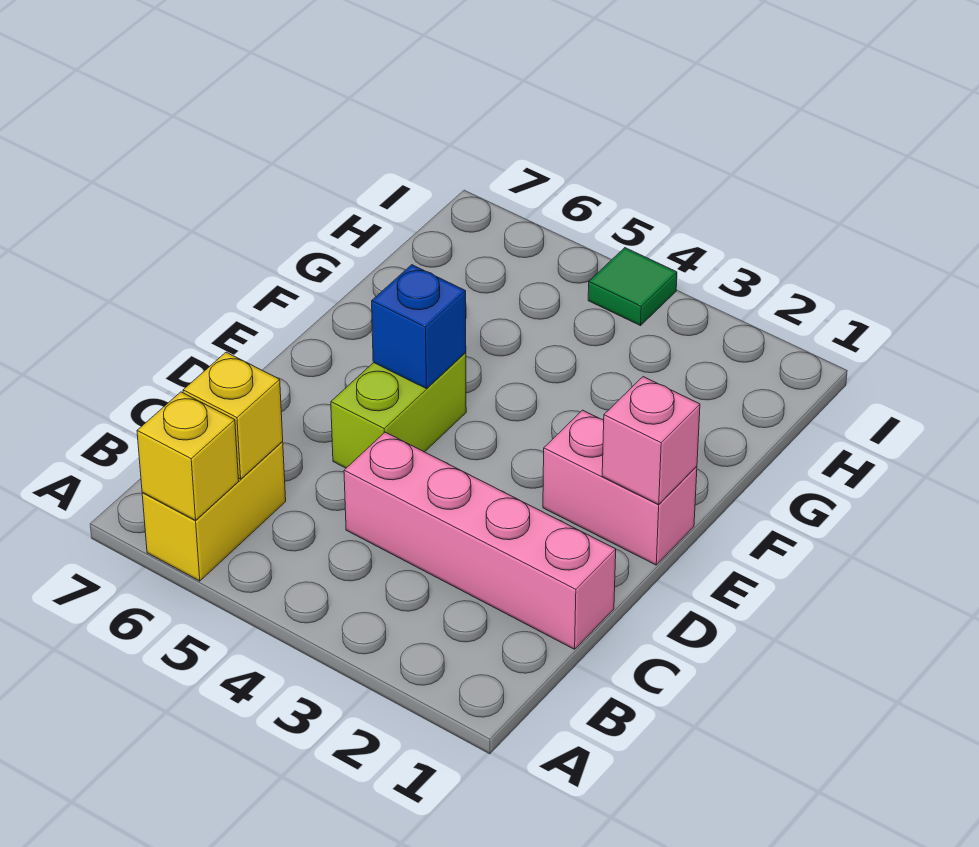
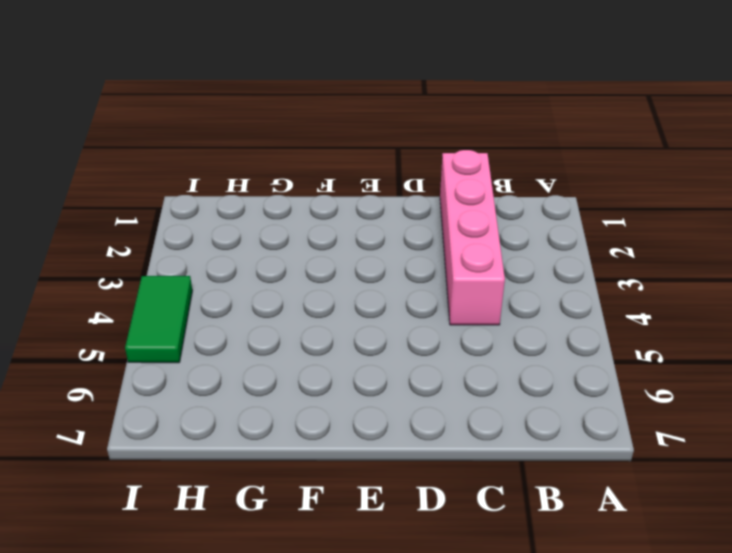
green 1x2 tile [125,276,192,363] -> green 1x1 tile [588,248,677,326]
none -> yellow 1x2 brick [142,442,286,581]
none -> lime 1x2 brick [331,353,466,468]

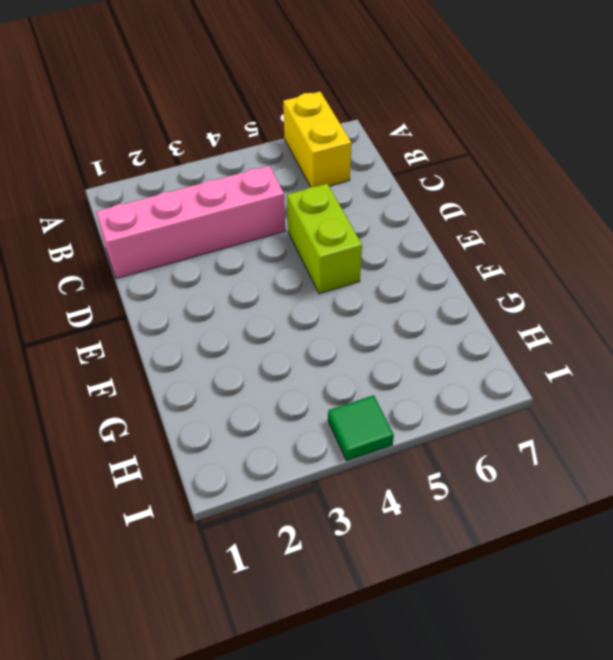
none -> pink 1x2 brick [543,410,697,565]
none -> yellow 1x1 brick [137,392,239,520]

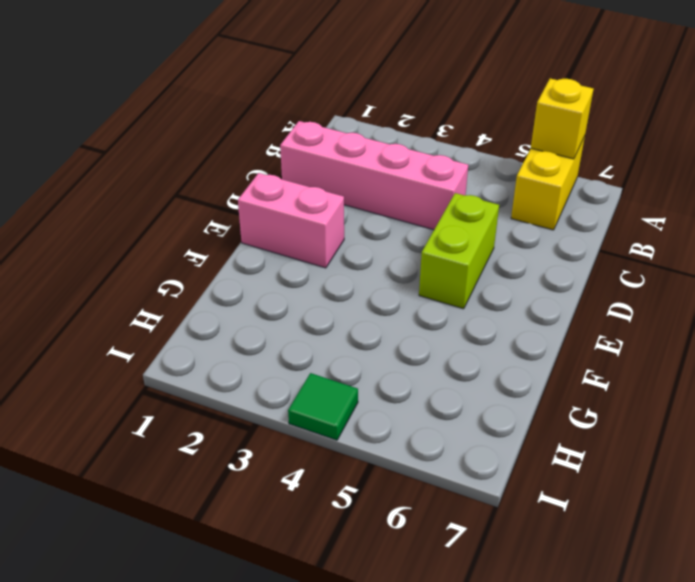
none -> yellow 1x1 brick [183,352,283,479]
none -> pink 1x1 brick [602,377,700,504]

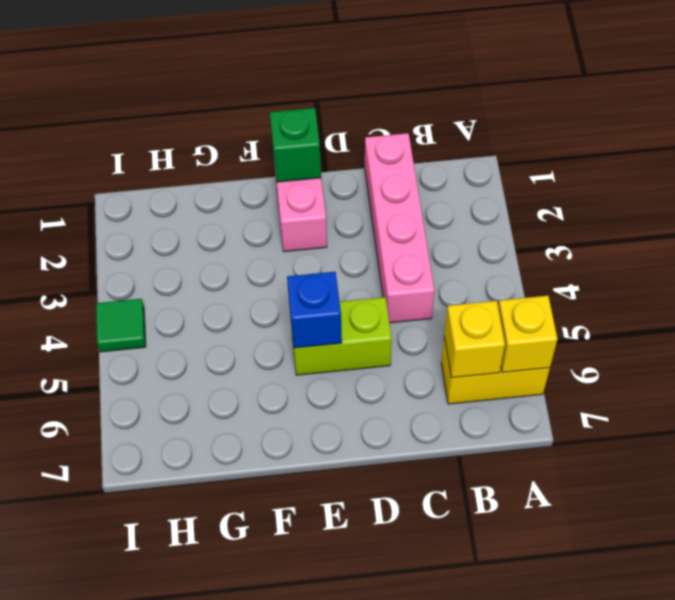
green 1x1 brick [270,108,321,182] -> pink 1x1 brick [602,377,700,504]

